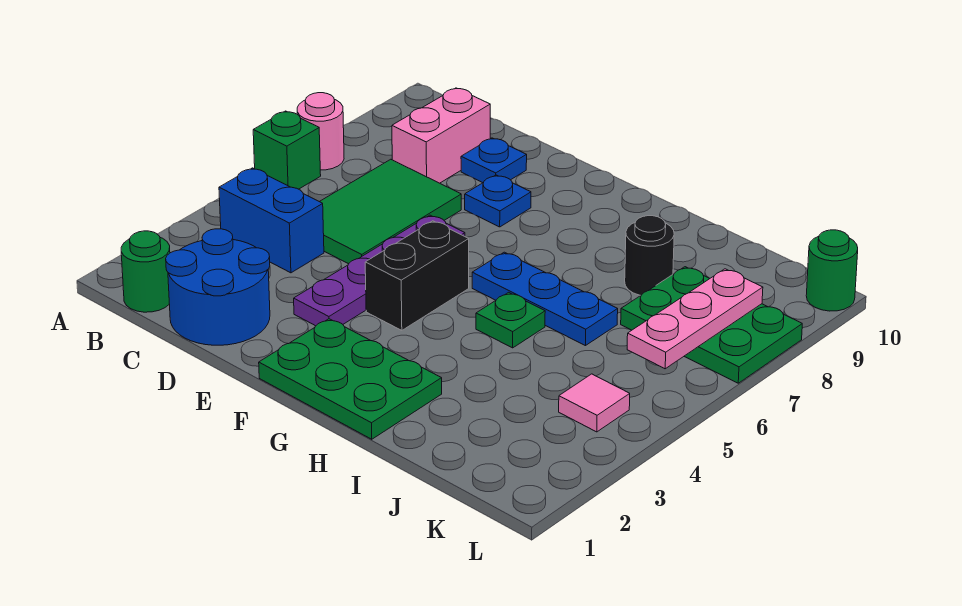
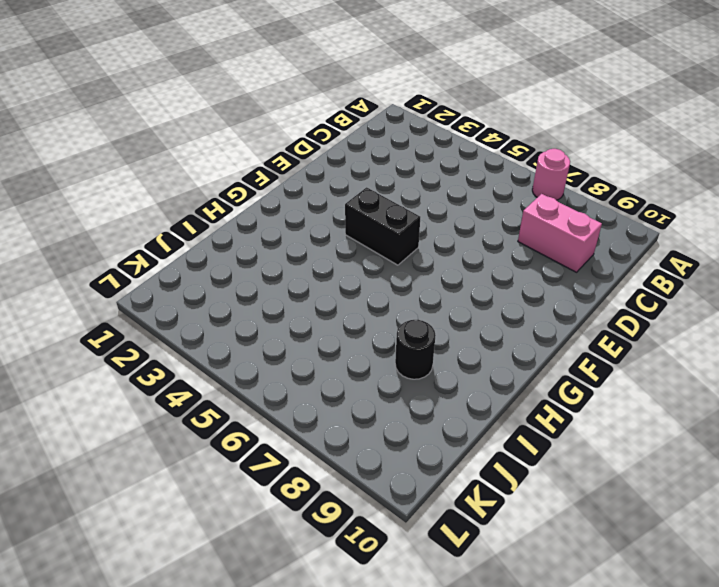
none -> green 1x1 brick [253,111,321,189]
none -> green 1x1 round brick [121,231,170,312]
none -> blue 1x2 brick [219,168,324,273]

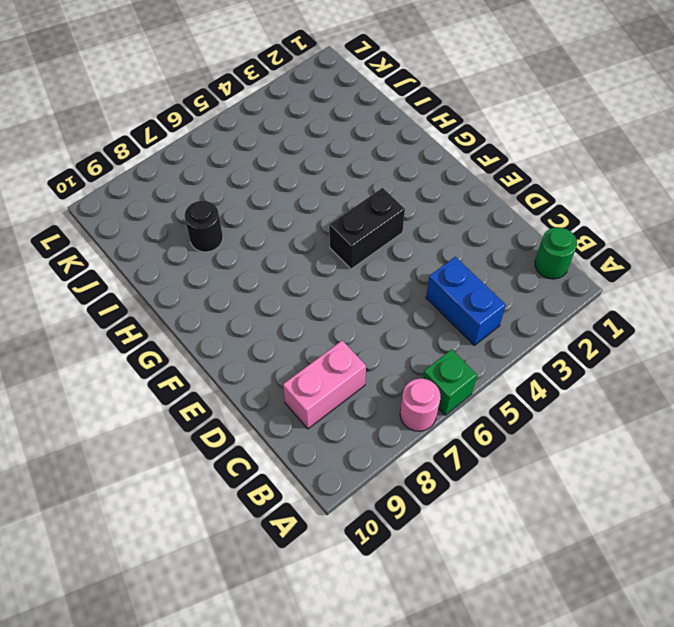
none -> blue 2x2 round brick [166,229,270,345]
none -> green 2x3 tile [320,159,461,264]
none -> blue 1x1 plate [461,138,527,183]

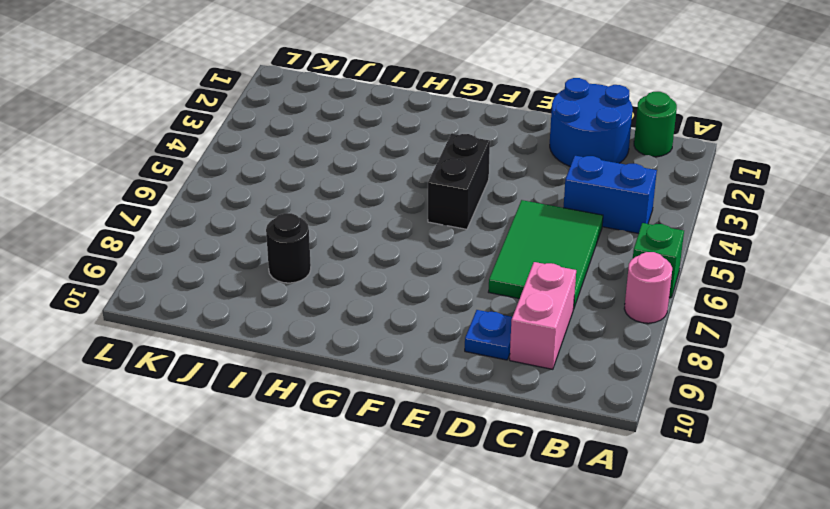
none -> purple 1x4 plate [294,215,465,326]
none -> blue 1x1 plate [465,175,531,227]
none -> green 2x3 plate [259,319,442,439]

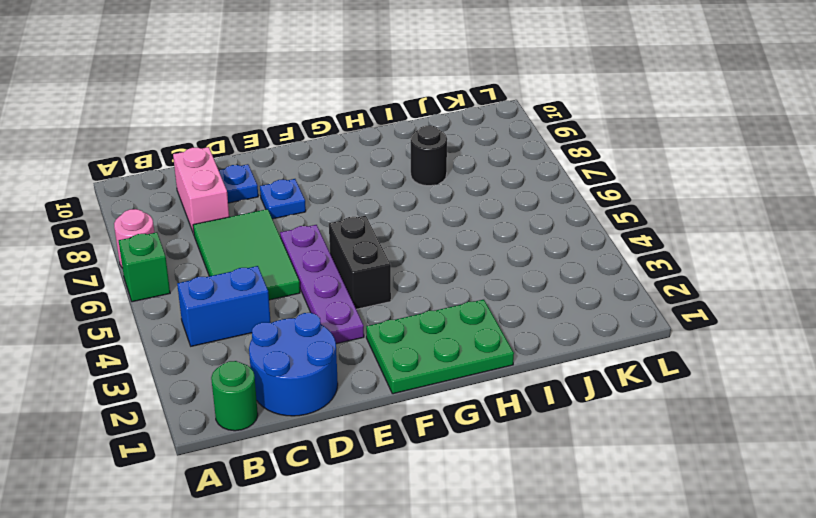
none -> blue 1x3 plate [472,252,618,346]
none -> green 1x1 plate [476,292,545,348]
none -> green 2x3 plate [621,267,802,383]

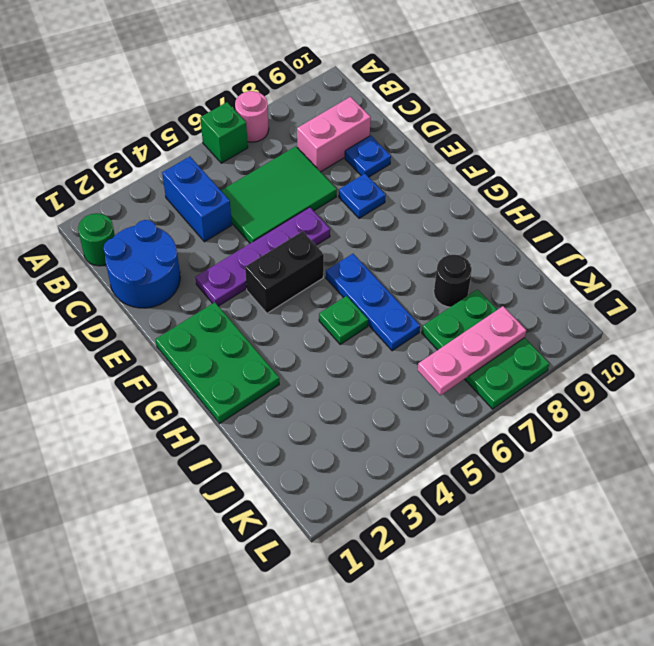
none -> pink 1x1 tile [559,374,630,432]
none -> green 1x1 round brick [806,230,858,311]

